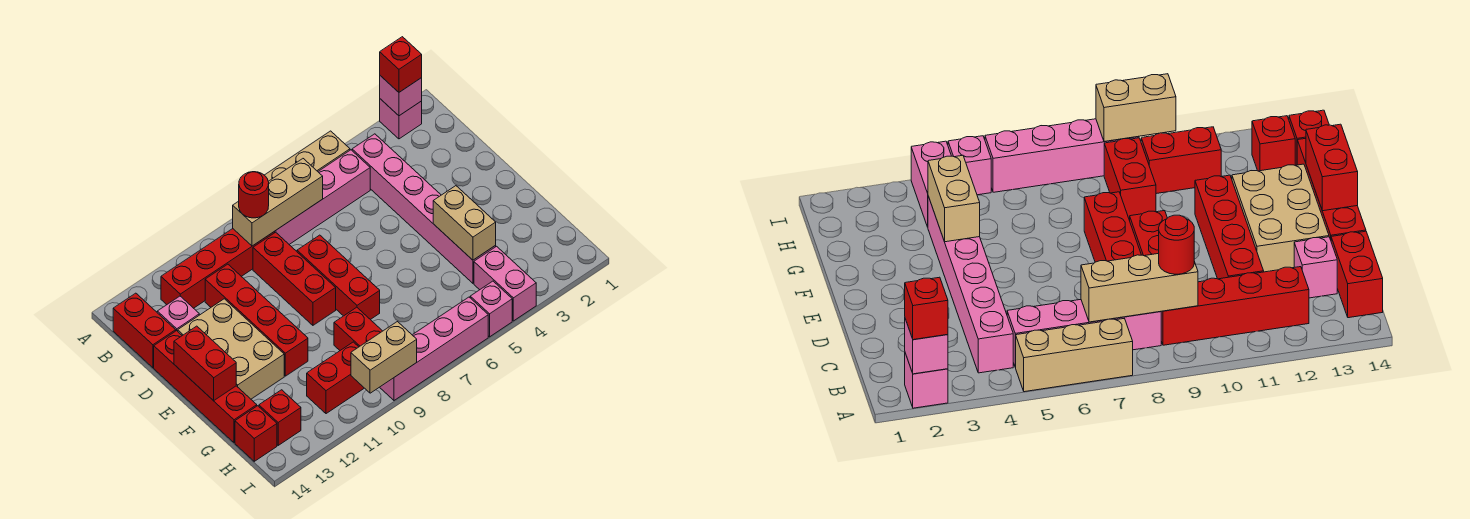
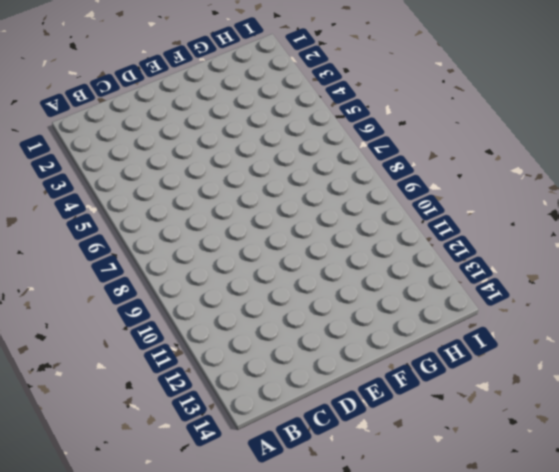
none -> pink 1x1 brick [380,99,422,139]
none -> tan 1x3 brick [265,131,350,181]
none -> pink 1x6 brick [352,134,496,283]

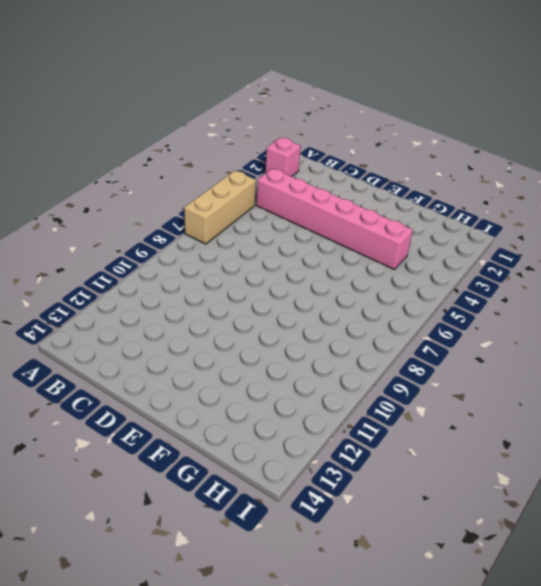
none -> pink 1x4 brick [275,150,370,244]
none -> red 1x4 brick [161,229,275,308]
none -> red 1x2 brick [113,293,176,368]

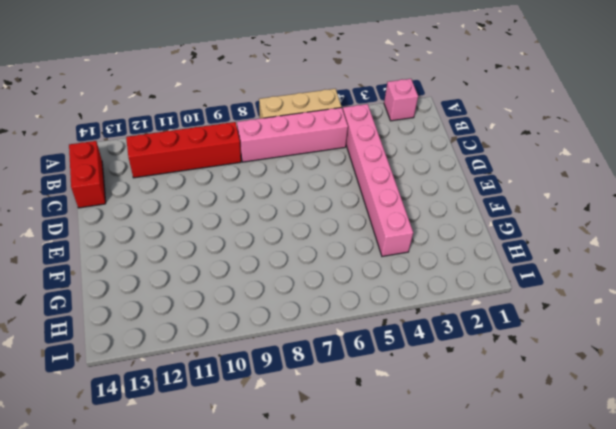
none -> red 1x3 brick [253,232,336,325]
none -> red 1x4 brick [205,264,308,376]
none -> pink 1x1 brick [157,296,199,331]

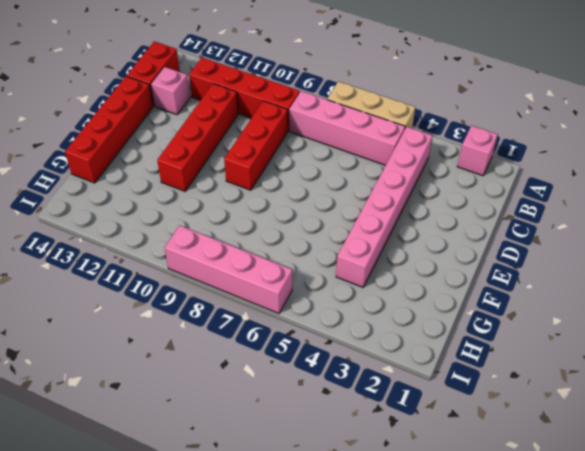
none -> red 1x3 brick [297,235,380,320]
none -> tan 2x3 brick [178,299,284,399]
none -> red 1x2 brick [334,307,382,350]

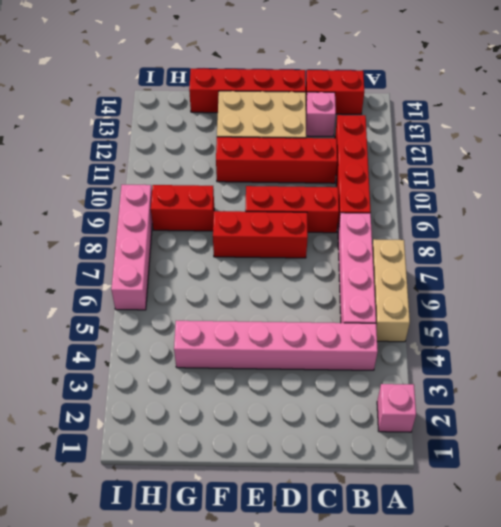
none -> pink 1x2 brick [474,246,536,321]
none -> red 1x2 brick [307,342,364,414]
none -> red 1x1 brick [259,390,301,445]

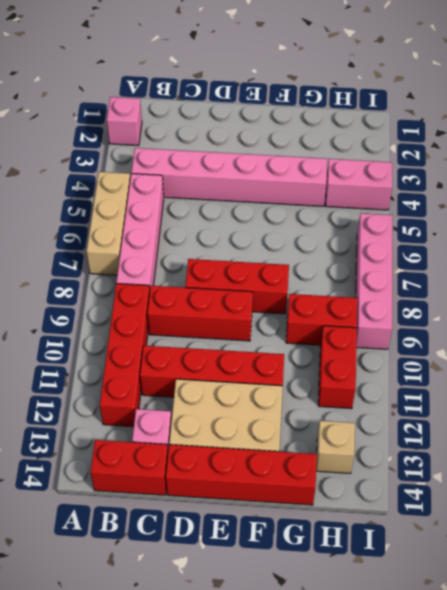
tan 1x1 brick [316,421,355,473] -> red 1x1 brick [259,390,301,445]
none -> red 1x1 brick [235,406,277,461]
none -> pink 1x1 brick [470,281,512,337]
none -> pink 1x1 brick [380,76,422,116]

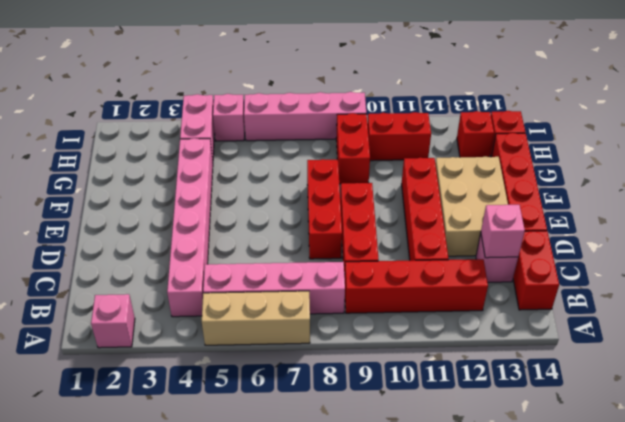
pink 1x1 brick [481,205,525,258] -> pink 1x1 brick moved to [380,76,422,116]
none -> tan 1x3 brick [233,159,323,246]
none -> red 1x2 brick [174,326,236,401]
none -> tan 1x2 brick [433,186,496,260]

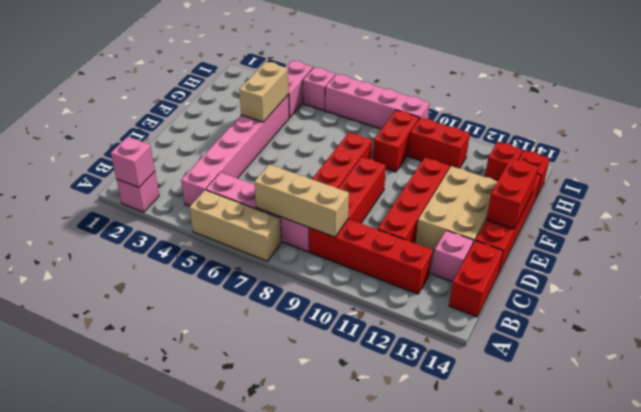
none -> tan 1x2 brick [351,322,417,393]
none -> red 1x1 brick [380,37,422,92]
none -> red 1x1 round brick [239,172,269,218]

